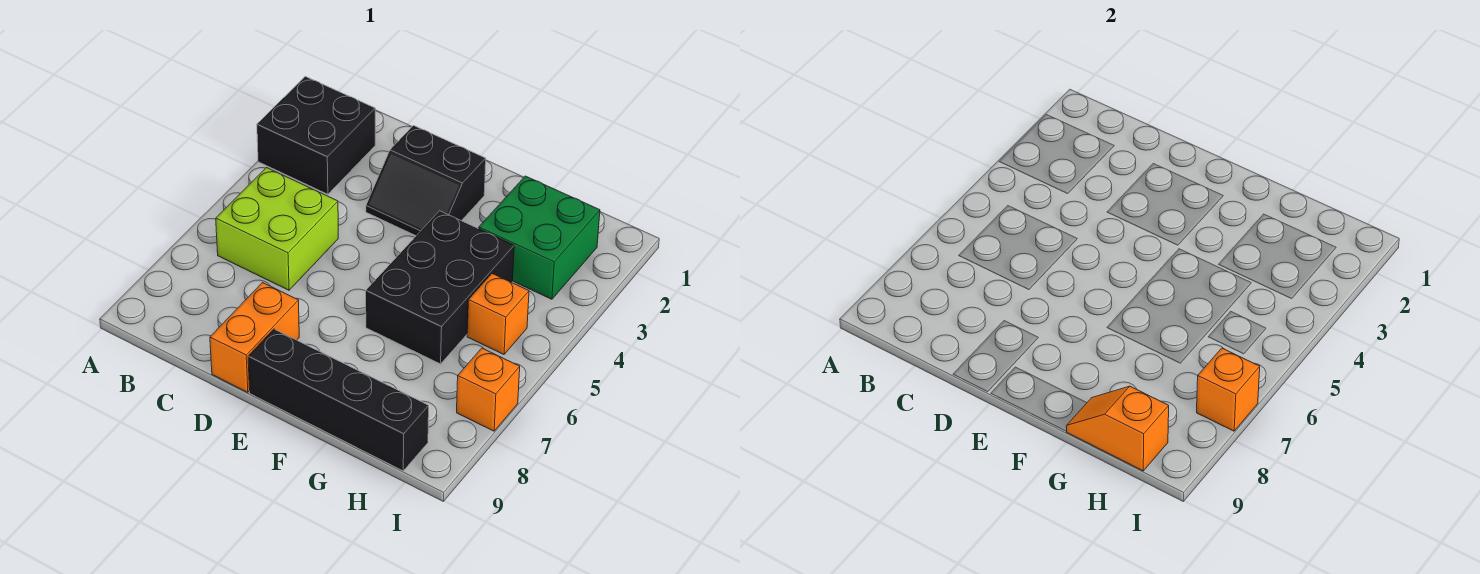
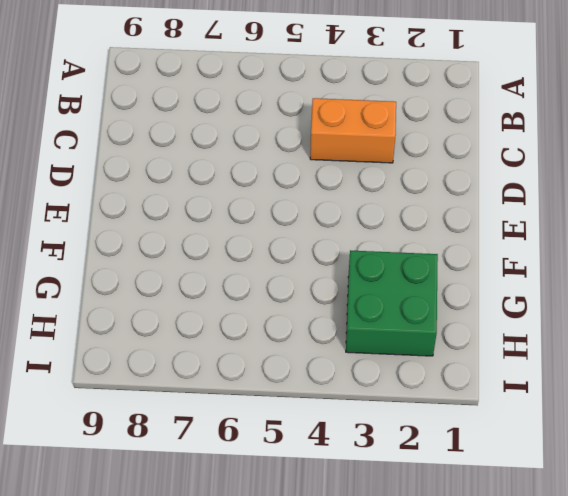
orange 1x2 brick [310,98,396,163] -> orange 1x2 brick moved to [210,283,299,392]
none -> black 2x2 brick [257,77,375,194]
none -> lime 2x2 brick [216,168,338,290]

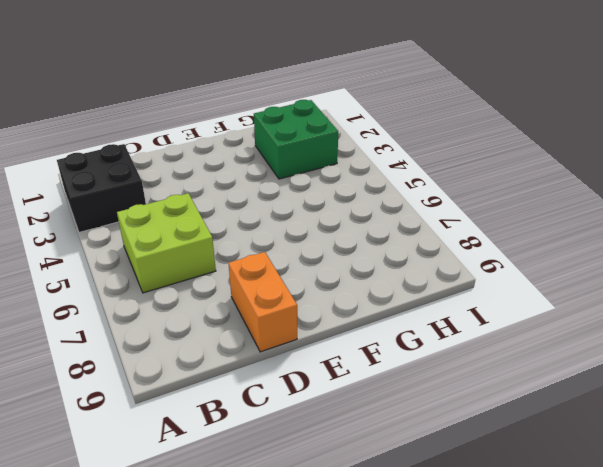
none -> black 2x2 slope [366,126,486,236]
none -> black 1x4 brick [248,329,429,471]

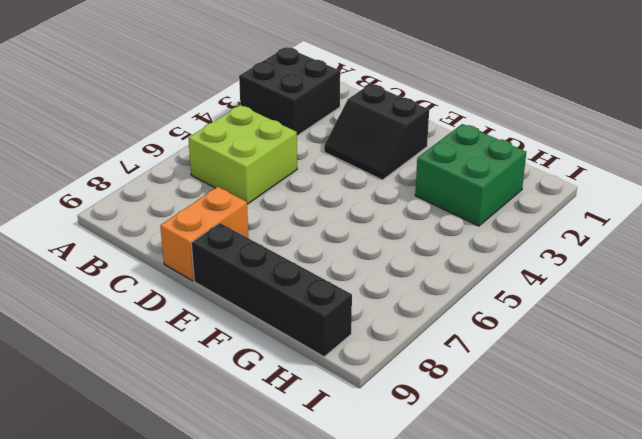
none -> black 2x3 brick [366,211,514,364]
none -> orange 1x1 brick [467,274,529,354]

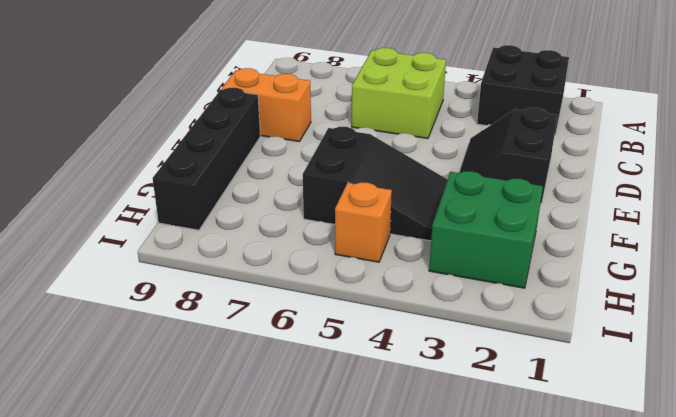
black 2x3 slope [303,127,448,241] -> black 2x3 brick [366,211,514,364]
none -> orange 1x1 brick [457,348,520,431]
none -> orange 1x2 slope [1066,386,1169,471]

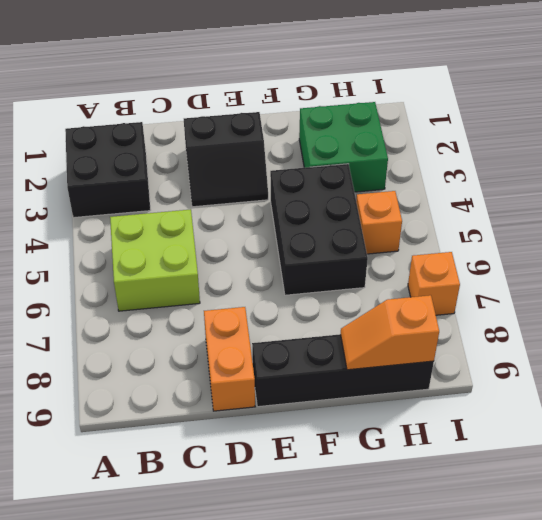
none -> orange 1x1 brick [1197,348,1260,431]

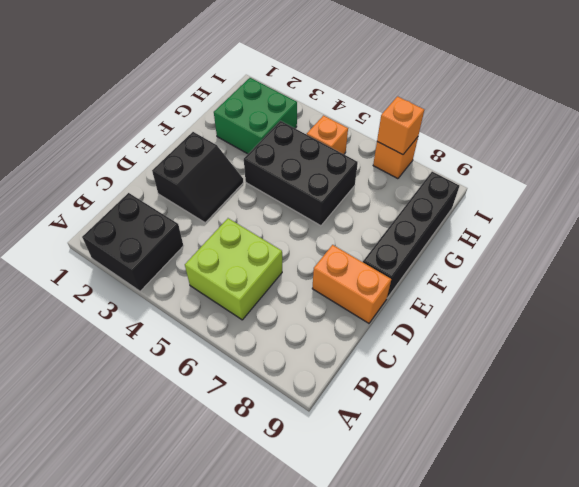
none -> orange 1x2 slope [1066,386,1169,471]

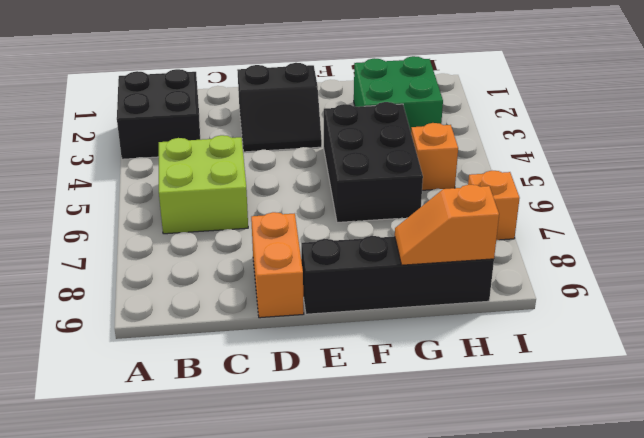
none -> orange 1x1 brick [1197,348,1260,431]

